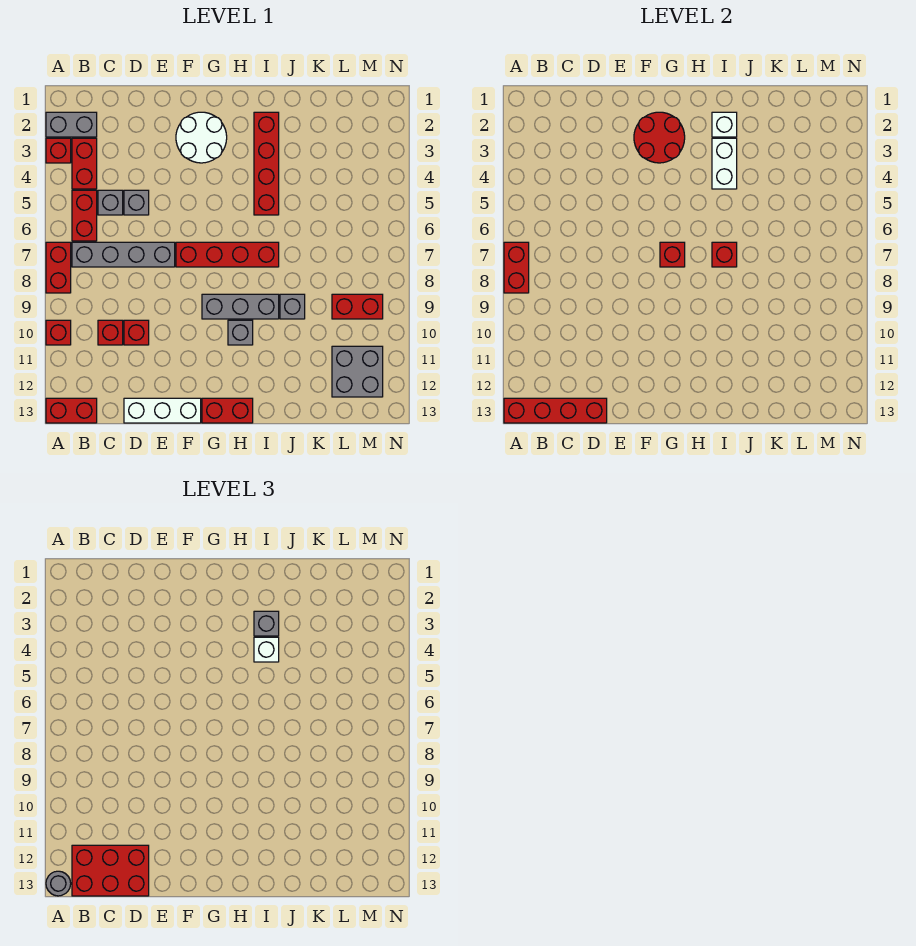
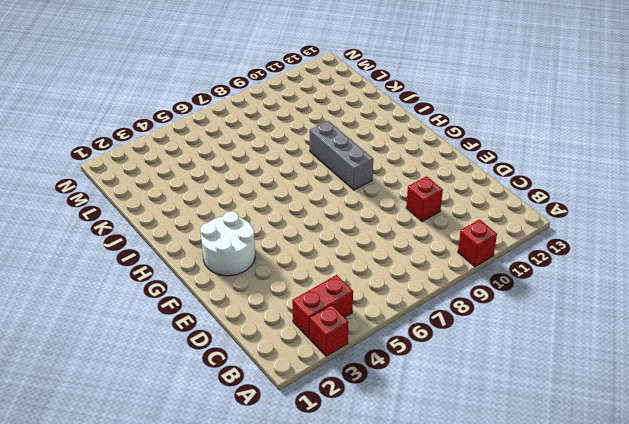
none -> grey 1x2 brick [46,112,97,137]
none -> red 1x2 brick [46,242,71,293]
none -> red 1x2 brick [46,398,97,423]
none -> red 1x2 brick [72,190,97,241]

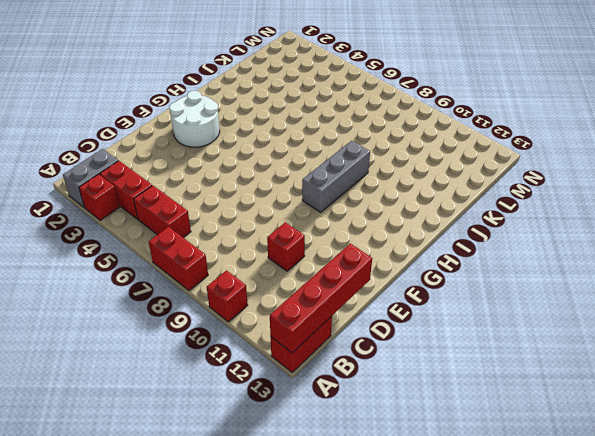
none -> grey 1x4 brick [72,242,175,267]
none -> grey 1x1 brick [98,190,123,215]
none -> red 1x1 brick [98,320,123,345]
none -> grey 1x1 brick [124,190,149,215]

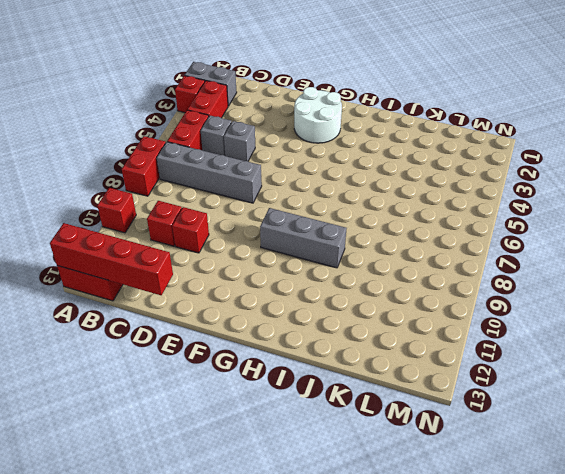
none -> white 1x3 brick [124,398,201,423]
none -> red 1x4 brick [176,242,279,267]
none -> red 1x2 brick [202,398,253,423]
none -> grey 1x1 brick [228,320,253,345]

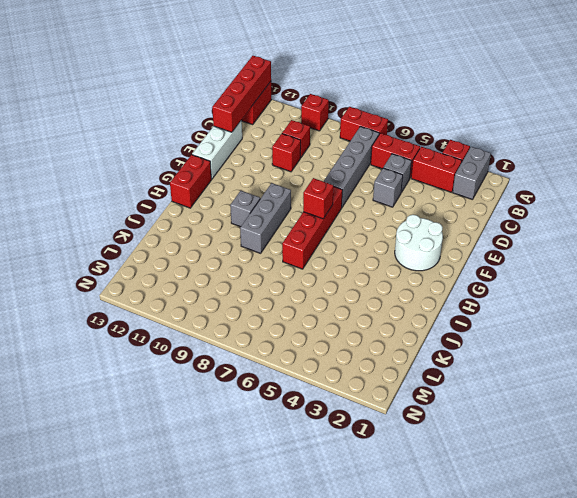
none -> red 1x4 brick [254,112,279,215]
none -> grey 1x1 brick [280,294,305,319]
none -> red 1x2 brick [332,294,383,319]
none -> grey 2x2 brick [332,346,383,397]

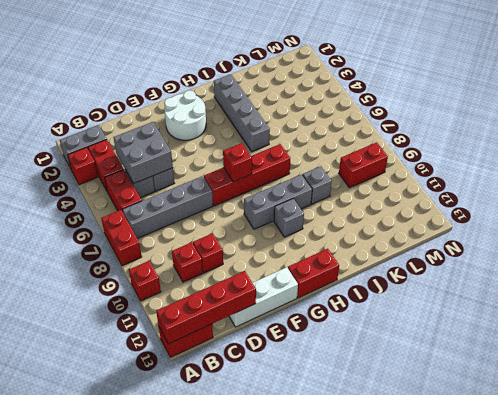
grey 2x2 brick [113,122,173,184] -> grey 2x2 brick moved to [332,346,383,397]
grey 1x4 brick [214,74,270,152] -> red 1x4 brick [254,112,279,215]
none -> red 1x2 brick [504,242,529,293]
none -> red 2x2 round brick [634,112,685,163]
none -> white 1x1 brick [712,112,737,137]
none -> white 1x2 brick [712,138,737,189]

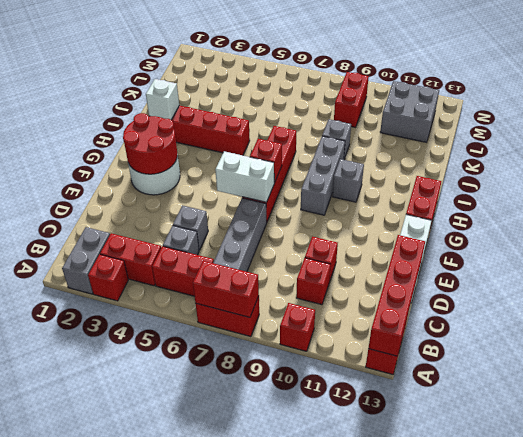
white 1x2 brick [215,151,274,202] -> white 1x2 brick moved to [712,138,737,189]
none -> red 1x1 brick [712,242,737,267]
none -> grey 1x1 round brick [46,871,71,896]
none -> red 2x3 brick [72,845,149,896]
none -> grey 1x1 brick [254,611,279,636]

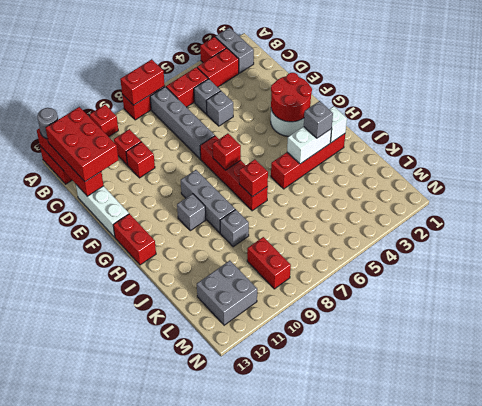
none -> white 1x1 brick [254,637,279,662]

